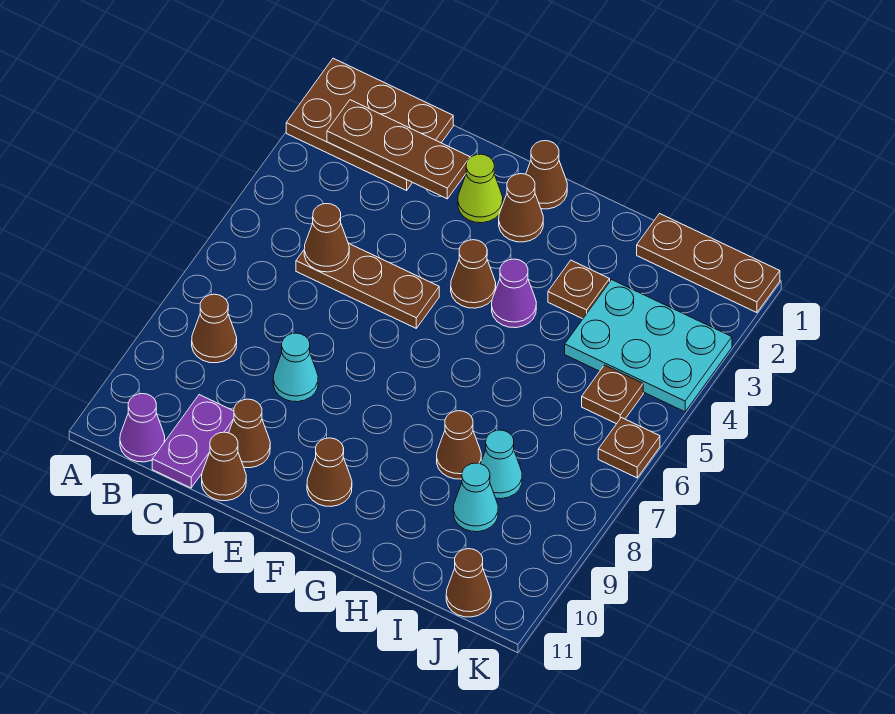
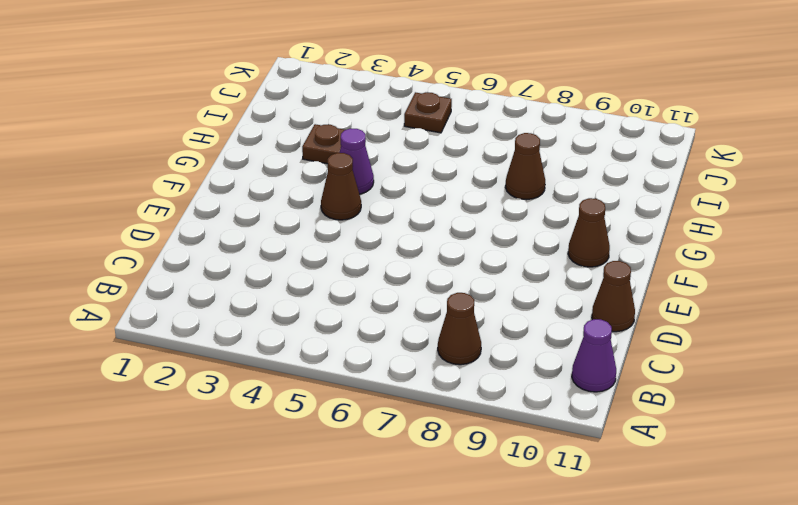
none -> brown 2x3 plate [286,58,453,190]
none -> brown 1x3 plate [296,243,439,328]
none -> purple 1x2 plate [152,395,234,488]

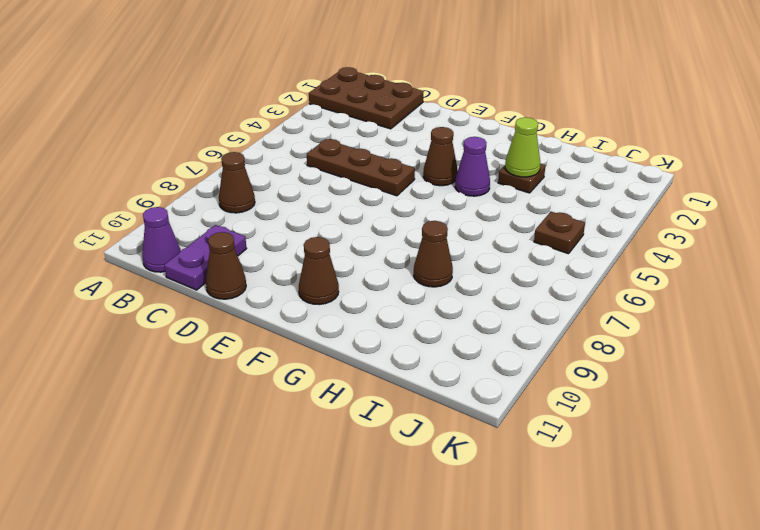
lime 1x1 cone [505,117,541,177] -> lime 1x1 cone moved to [458,154,503,223]
none -> cyan 1x1 cone [273,333,318,402]
none -> brown 1x1 cone [229,399,270,468]
none -> brown 1x1 cone [526,141,567,209]

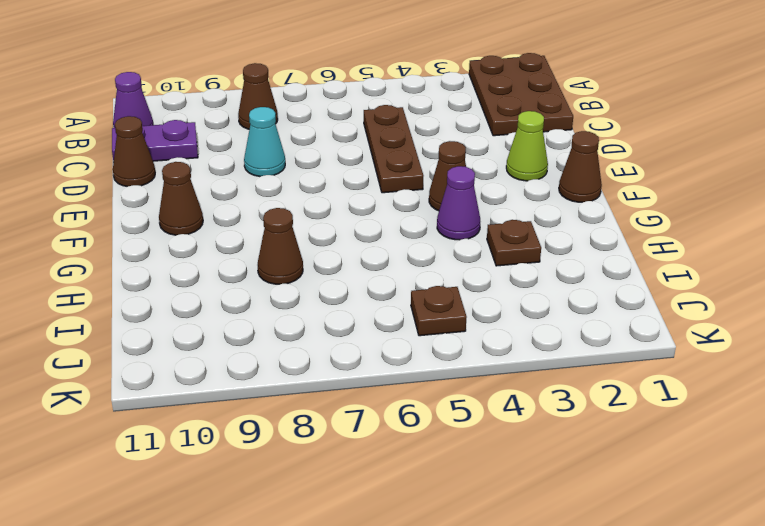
none -> brown 1x1 cone [229,399,270,468]
none -> brown 1x1 cone [499,174,543,242]
none -> brown 1x3 plate [637,214,780,313]

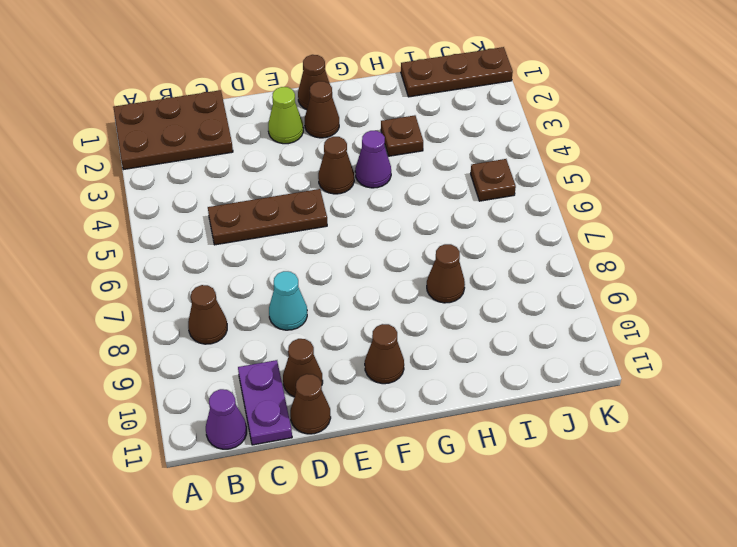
none -> cyan 2x3 plate [565,280,732,412]
none -> cyan 1x1 cone [481,430,522,499]
none -> cyan 1x1 cone [453,463,498,532]

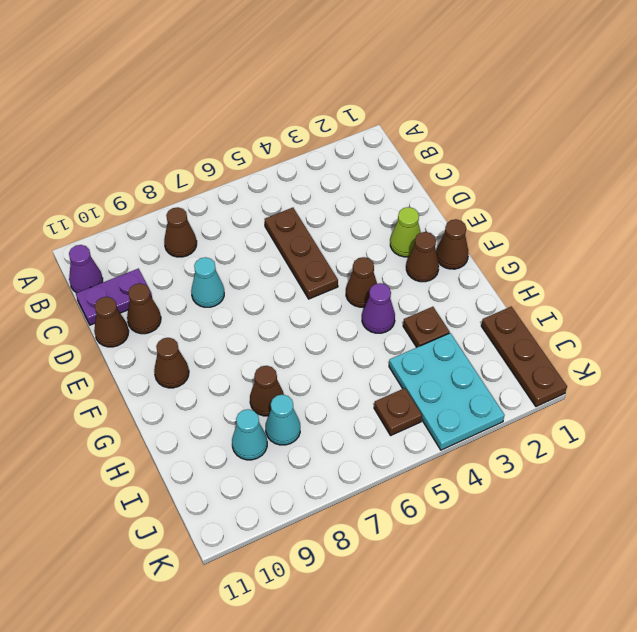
none -> brown 2x3 plate [286,58,453,190]
none -> brown 1x1 cone [446,549,491,617]
none -> brown 1x1 plate [598,418,660,478]

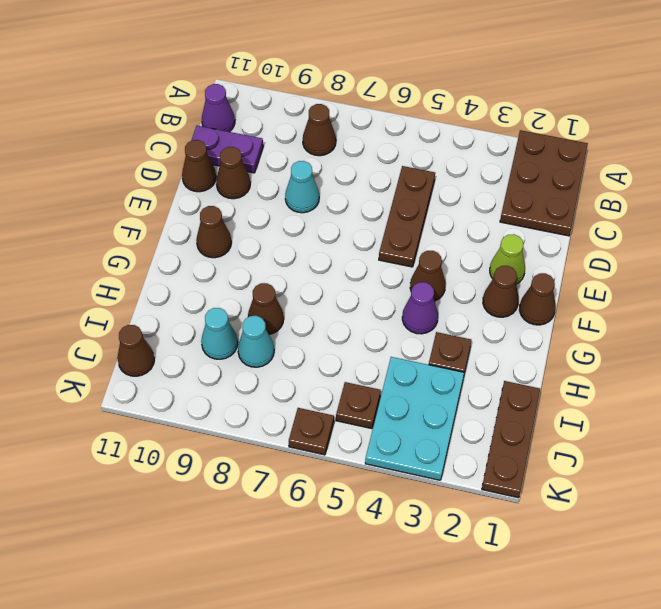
none -> brown 1x3 plate [327,100,470,199]
none -> brown 1x1 cone [304,204,349,272]

